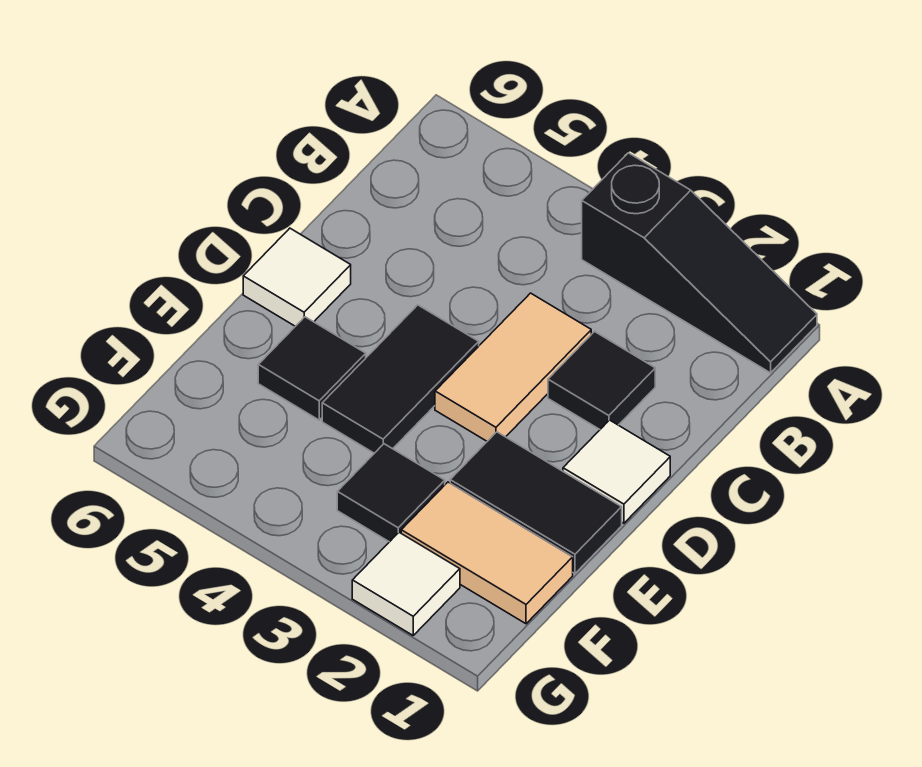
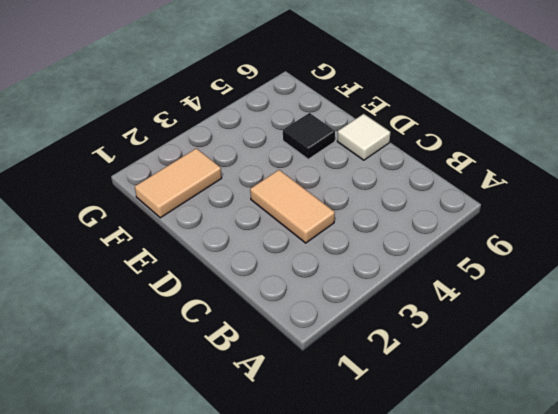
none -> black 1x3 slope [582,153,817,373]
none -> black 1x1 tile [548,332,655,429]

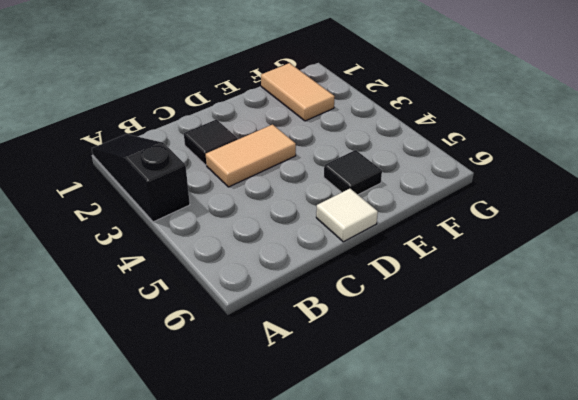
none -> white 1x1 tile [563,420,670,523]
none -> black 1x2 tile [322,305,479,453]

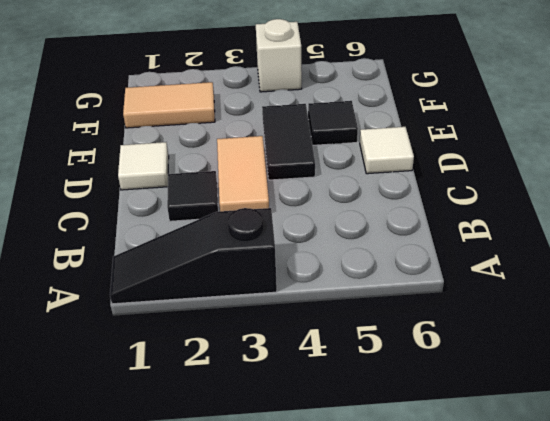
white 1x1 brick [256,19,302,92] -> none
none -> black 1x2 tile [450,432,622,573]
none -> black 1x1 tile [337,444,445,542]

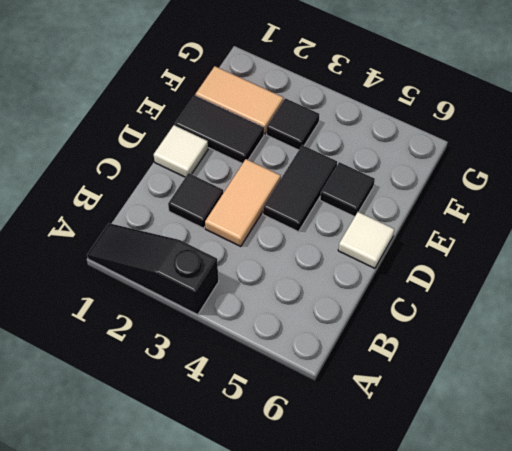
none -> white 1x1 tile [352,532,460,635]

